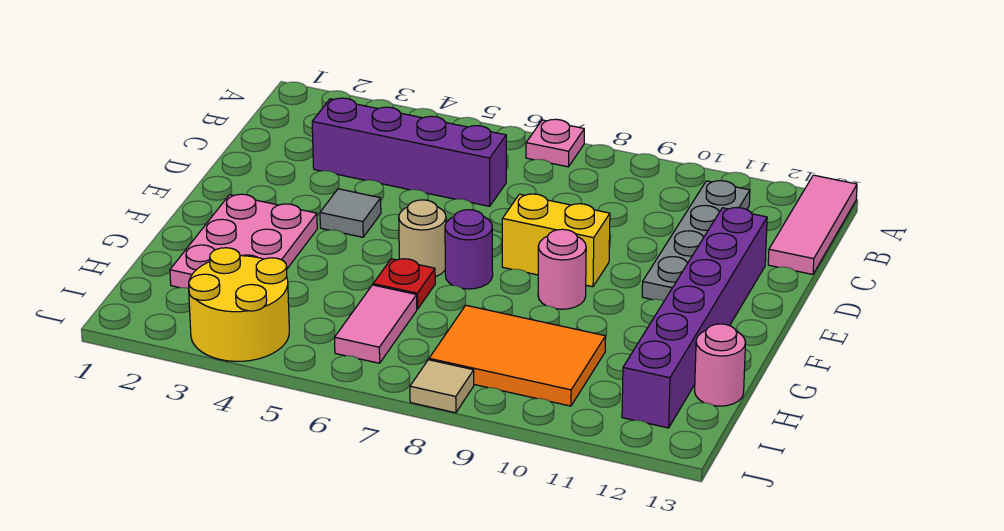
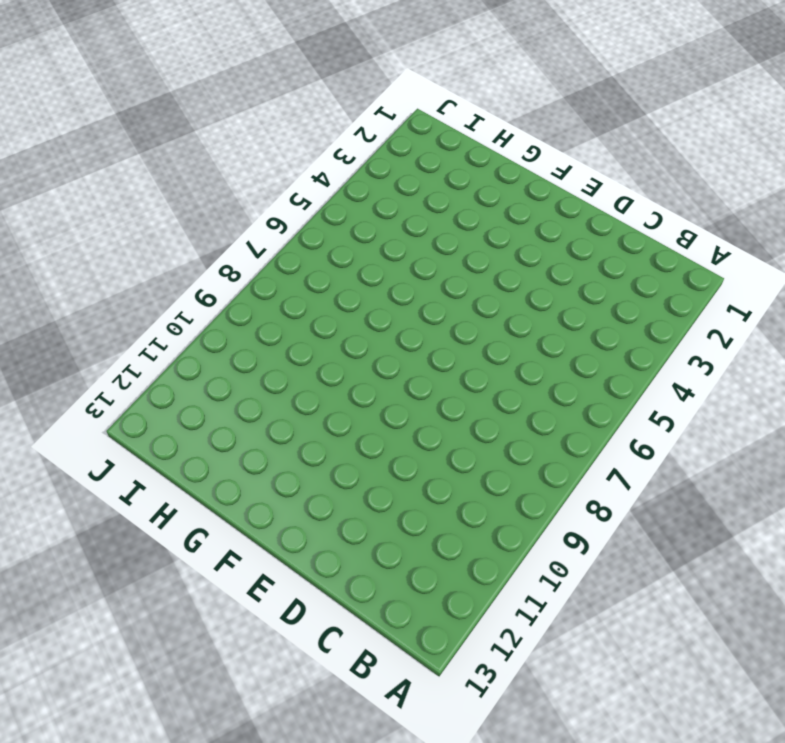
none -> pink 1x1 plate [526,119,584,167]
none -> pink 1x3 tile [768,175,857,274]
none -> grey 1x4 plate [642,180,750,301]

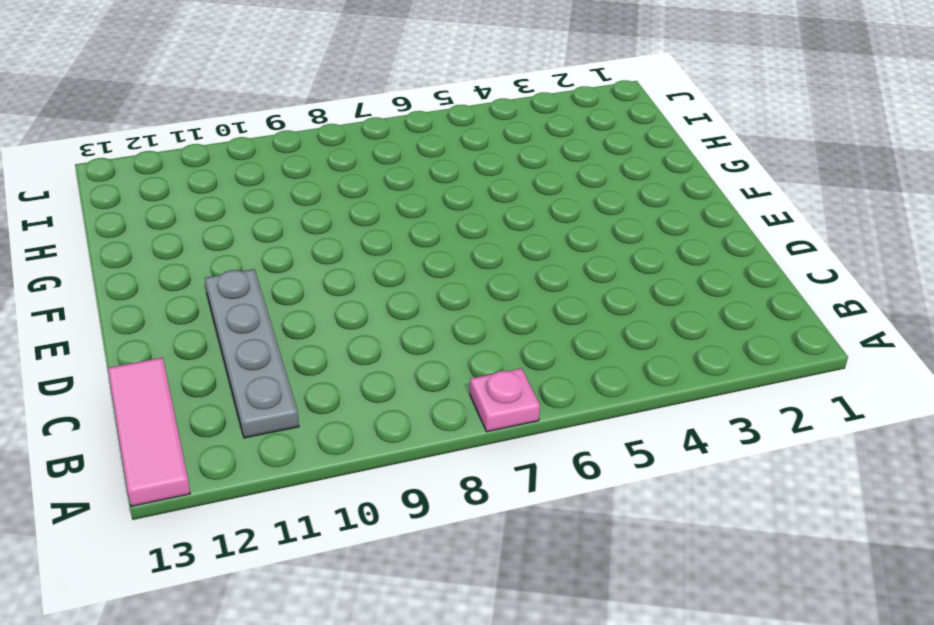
none -> purple 1x4 brick [312,98,506,206]
none -> purple 1x6 brick [622,208,767,428]
none -> grey 1x1 tile [320,189,381,237]

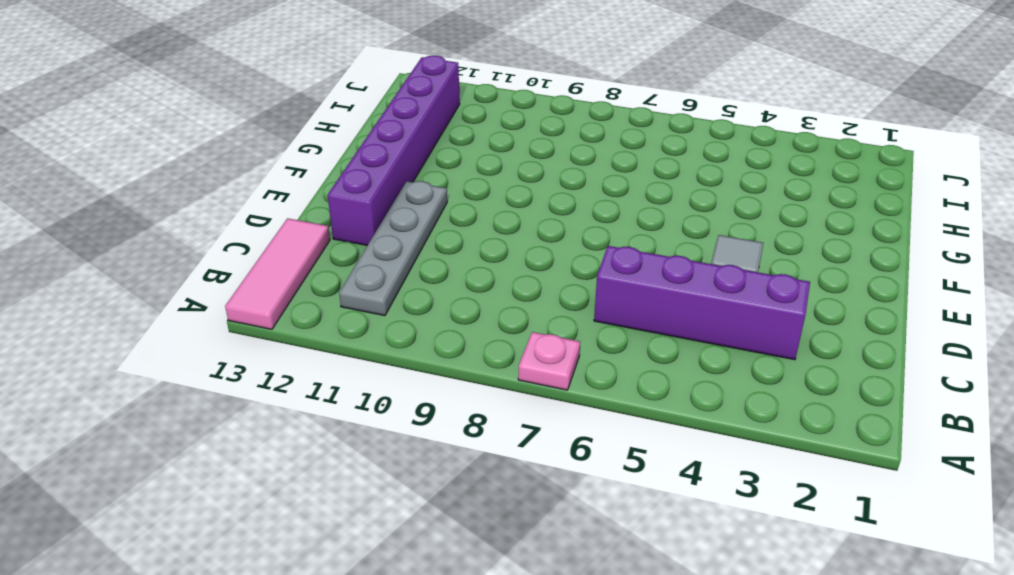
none -> yellow 1x2 brick [502,194,610,287]
none -> pink 2x3 plate [170,194,317,288]
none -> tan 1x1 round brick [399,200,446,277]

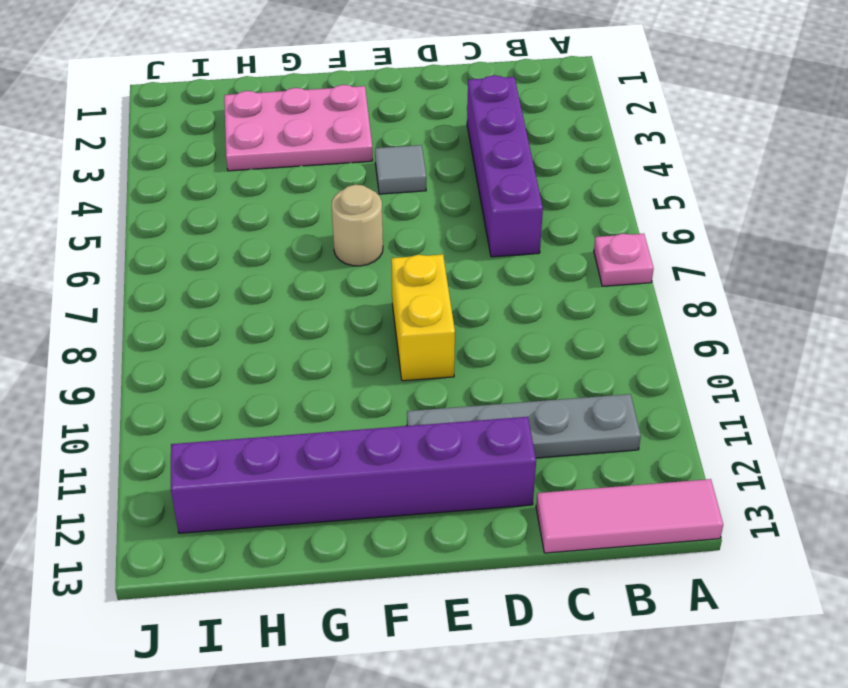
none -> purple 1x1 round brick [445,210,493,289]
none -> pink 1x1 round brick [538,229,586,309]
none -> red 1x1 plate [373,259,435,309]

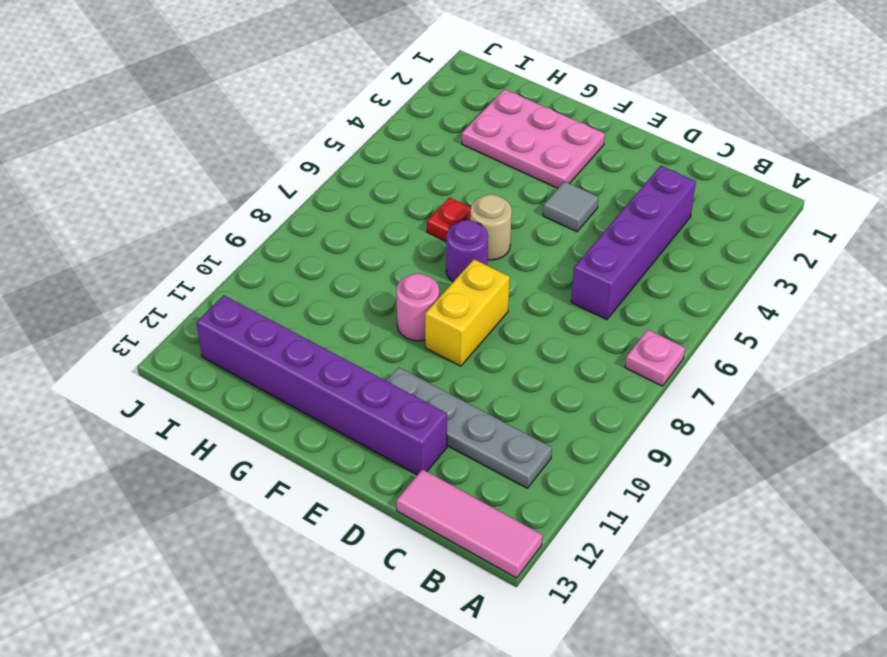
none -> pink 1x2 tile [335,285,417,363]
none -> orange 2x3 tile [429,305,606,406]
none -> pink 1x1 round brick [695,324,746,406]

